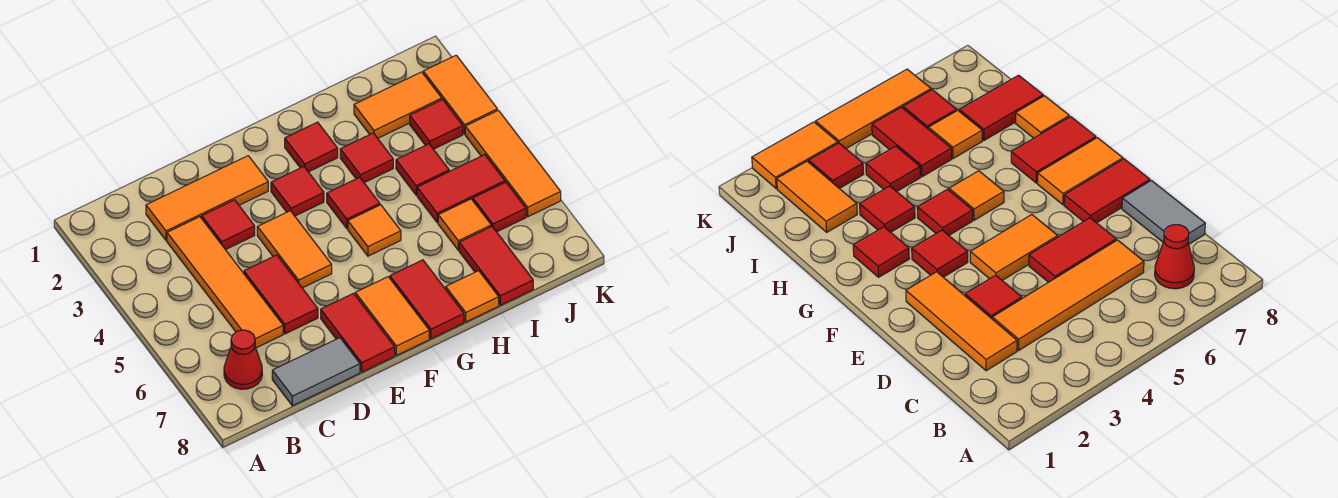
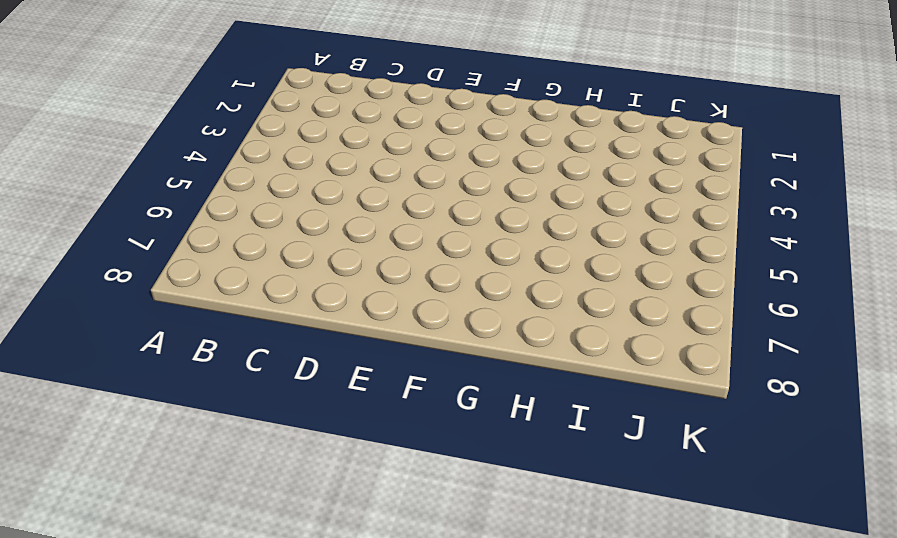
none -> red 1x1 cone [224,330,262,389]
none -> orange 1x3 tile [146,156,268,240]
none -> orange 1x4 tile [167,217,283,348]

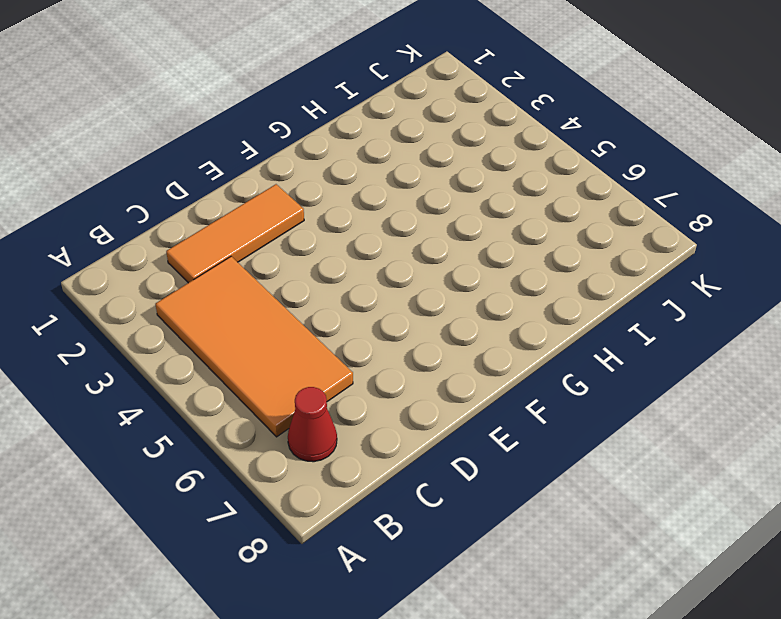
orange 2x4 tile [155,256,353,437] -> orange 1x4 tile [167,217,283,348]
none -> grey 1x2 tile [272,338,360,406]
none -> red 1x1 tile [202,200,255,250]
none -> red 1x2 tile [244,255,318,334]

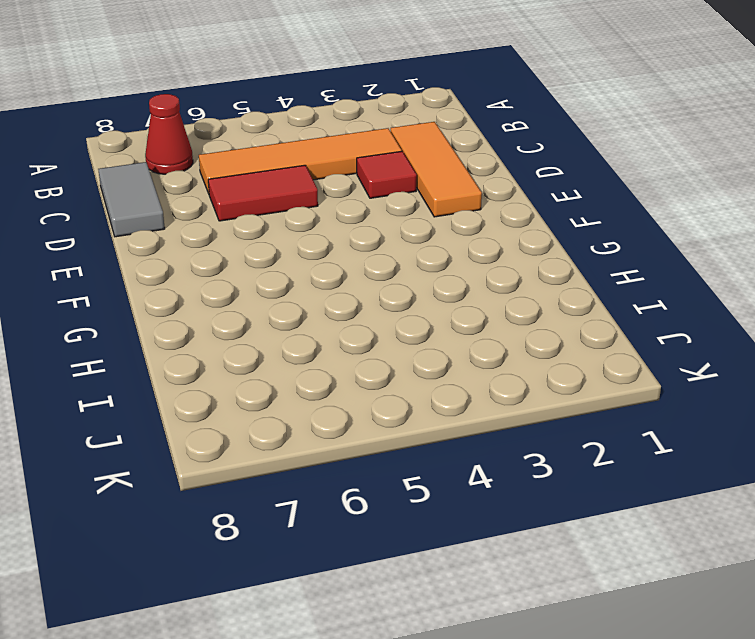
none -> orange 1x2 tile [257,211,332,288]
none -> red 1x2 tile [321,293,395,372]
none -> red 1x1 tile [271,167,324,216]

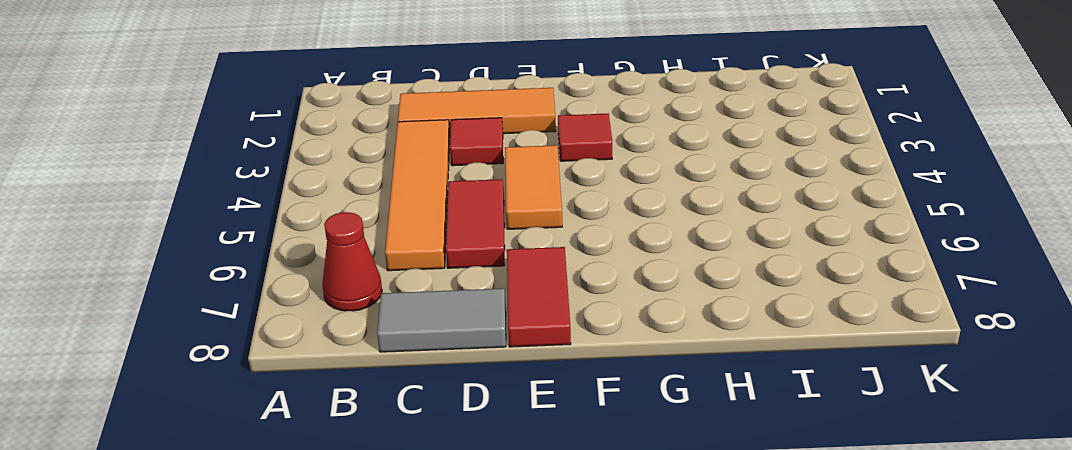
none -> orange 1x2 tile [355,277,429,356]
none -> red 1x1 tile [285,122,338,172]
none -> red 1x1 tile [327,177,380,229]

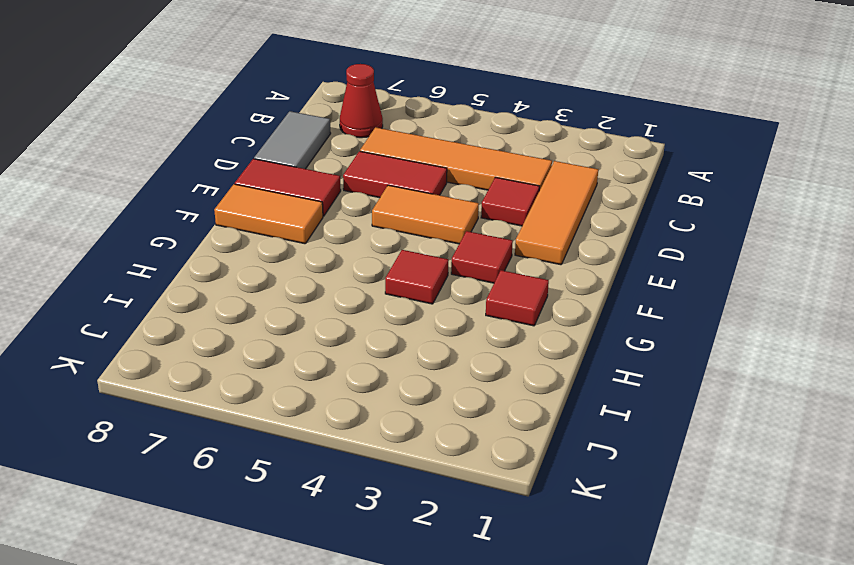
none -> orange 1x1 tile [348,205,401,256]
none -> red 1x2 tile [390,260,464,339]
none -> red 1x1 tile [340,133,393,183]

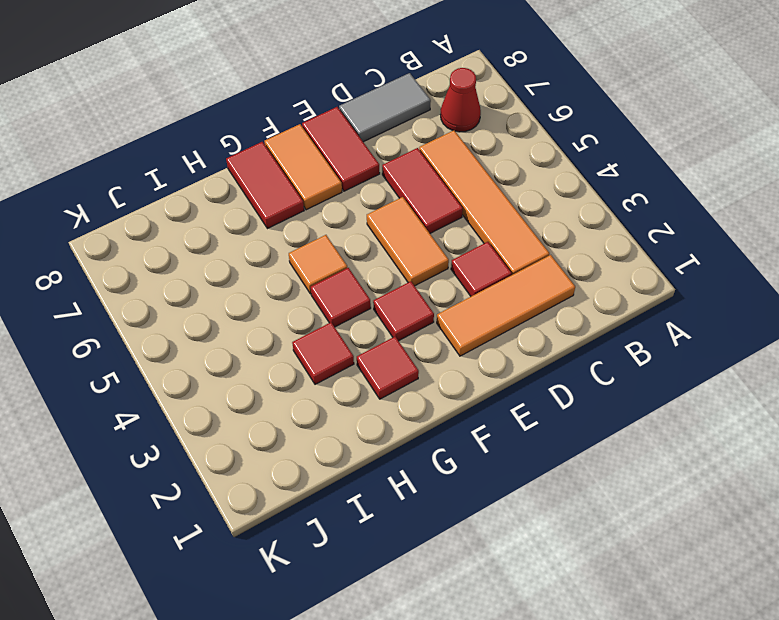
none -> orange 1x1 tile [446,271,499,322]
none -> orange 1x2 tile [354,72,442,138]
none -> red 1x1 tile [396,144,449,195]

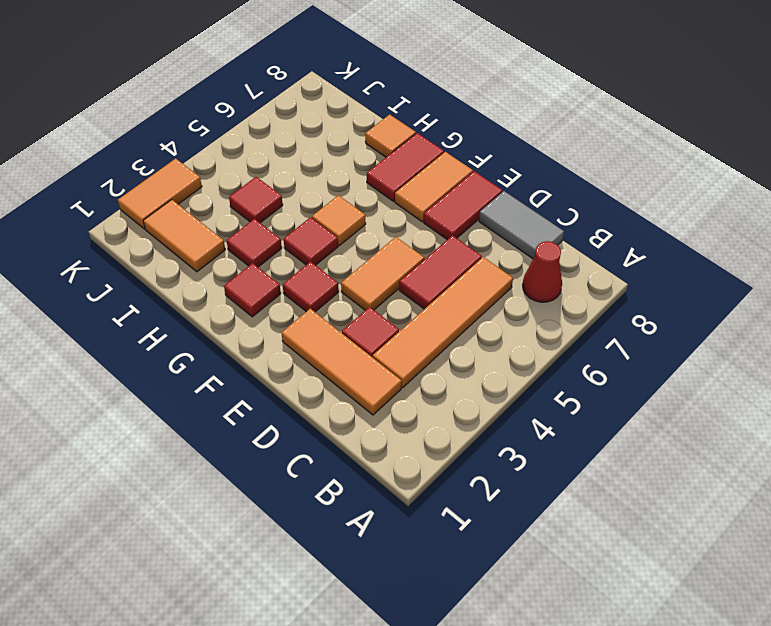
none -> red 1x2 tile [417,155,505,223]
none -> orange 1x1 tile [438,199,491,250]
none -> red 1x2 tile [459,227,533,305]

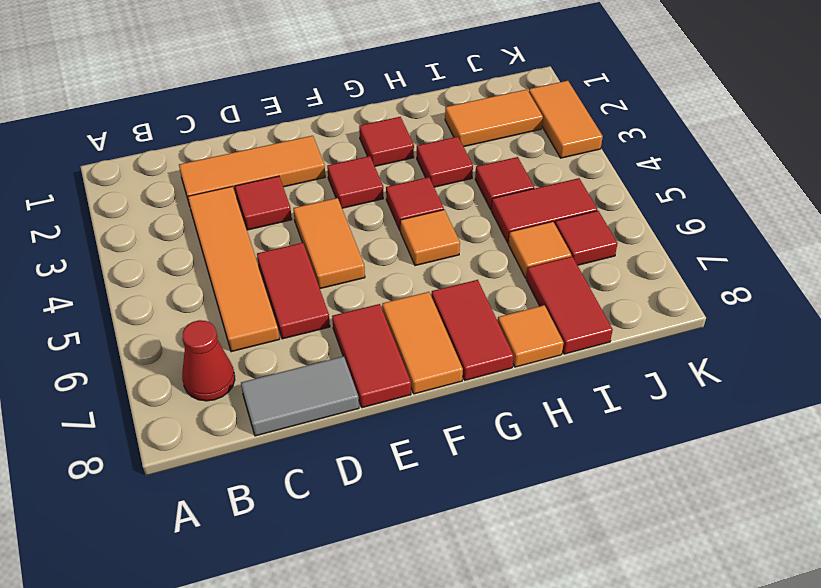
none -> red 1x1 tile [410,100,463,149]
none -> orange 1x3 tile [465,110,561,217]

